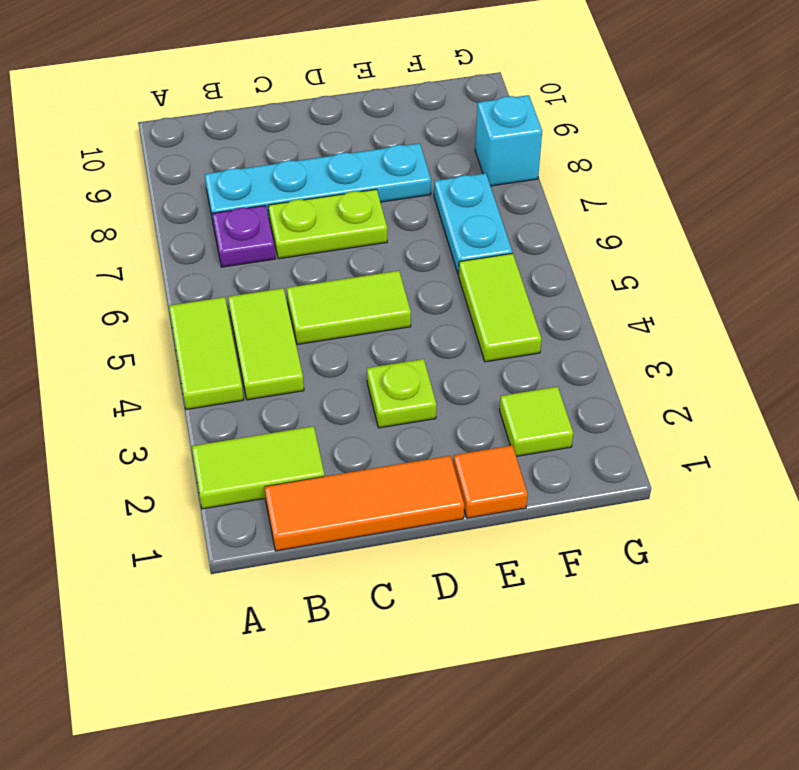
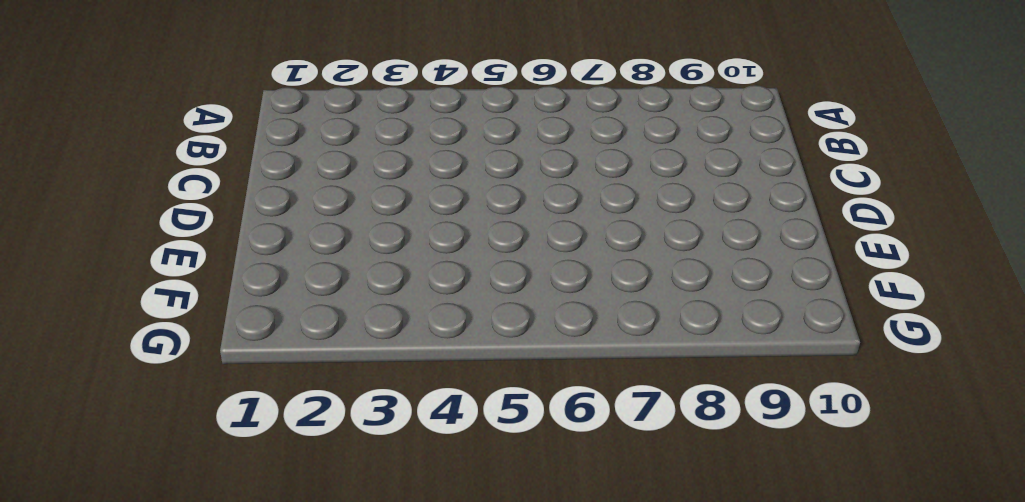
none -> lime 1x2 tile [192,426,325,509]
none -> lime 1x2 tile [169,297,244,410]
none -> orange 1x3 tile [264,456,464,551]

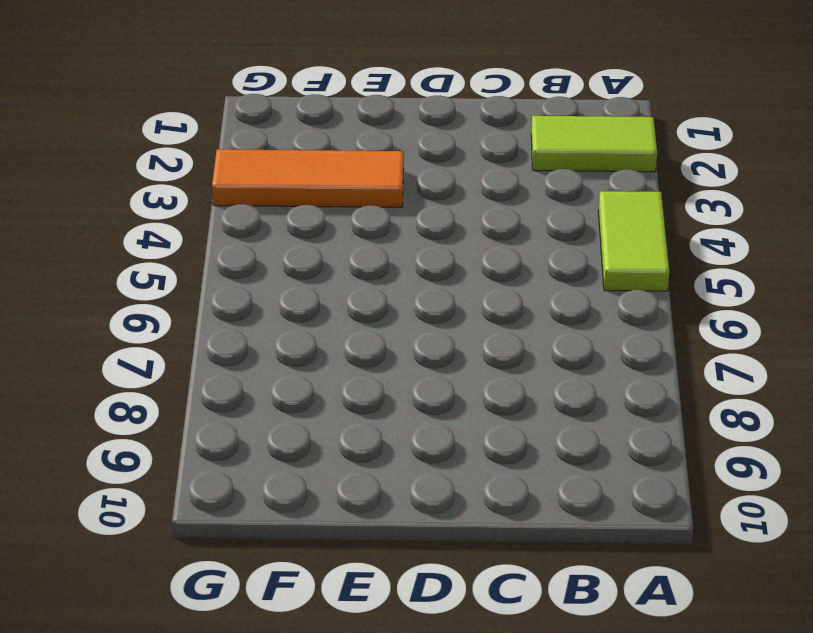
orange 1x3 tile [212,149,404,207] -> orange 1x3 tile moved to [264,456,464,551]
none -> lime 1x2 tile [228,288,304,400]
none -> purple 1x1 plate [212,206,275,267]
none -> cyan 1x4 plate [205,143,431,226]

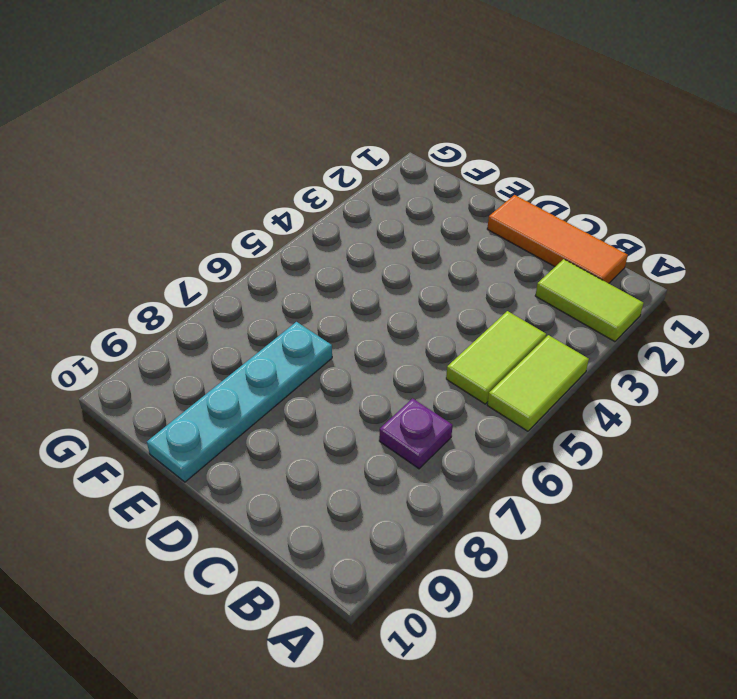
cyan 1x4 plate [147,322,332,482] -> cyan 1x4 plate turned to [205,143,431,226]
none -> lime 1x2 tile [287,271,411,345]
none -> lime 1x2 plate [268,189,387,259]
none -> lime 1x1 plate [367,359,436,428]

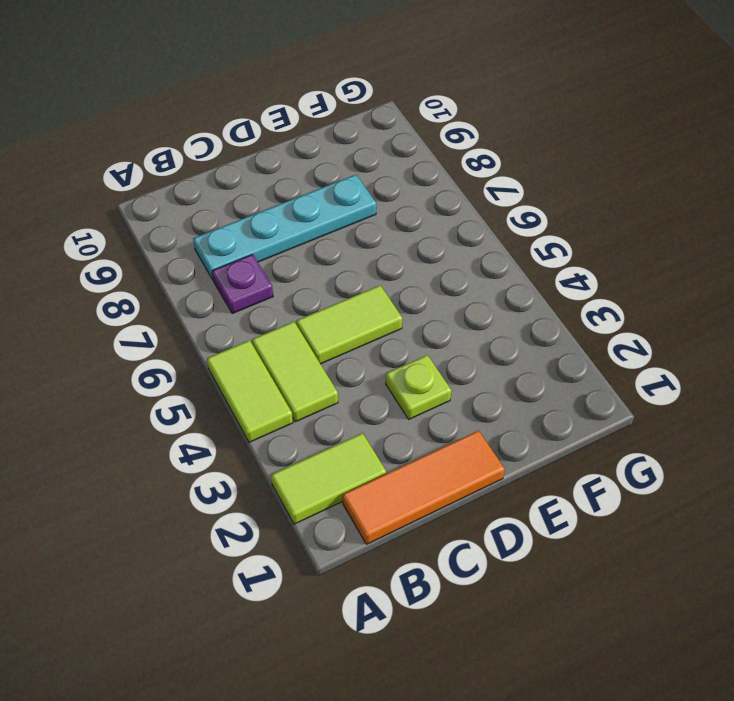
none -> lime 1x2 plate [268,189,387,259]
none -> orange 1x1 tile [453,445,528,518]
none -> lime 1x1 tile [500,387,573,456]

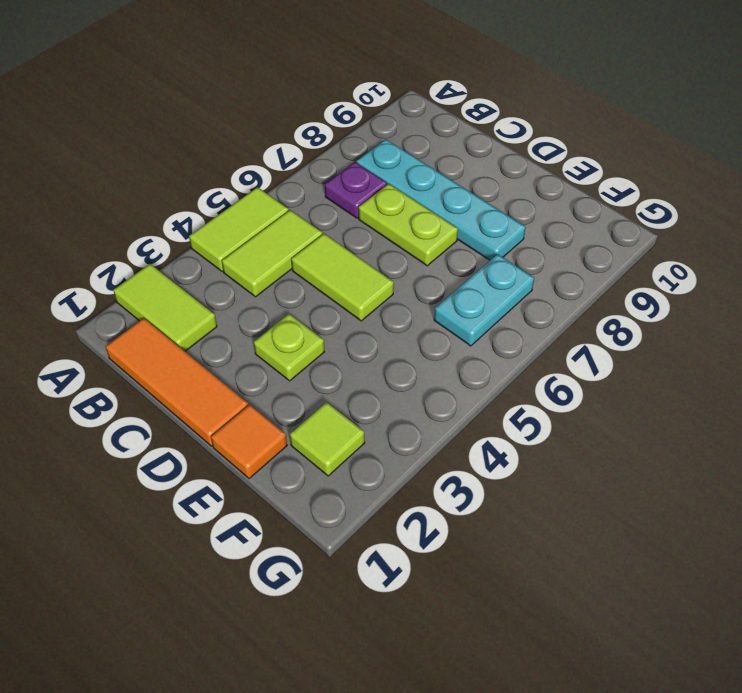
none -> lime 1x2 tile [459,253,542,362]
none -> cyan 1x1 brick [475,95,542,186]

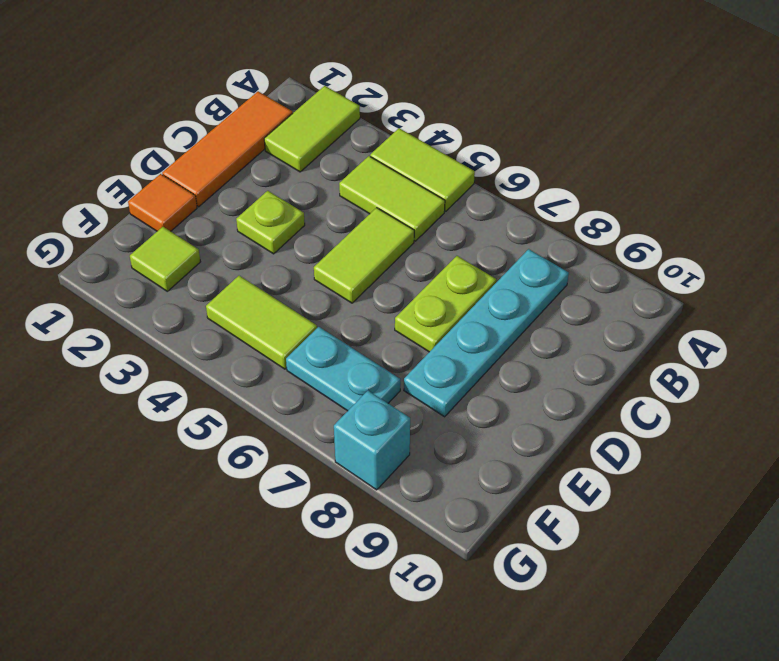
none -> purple 1x1 plate [212,206,275,267]

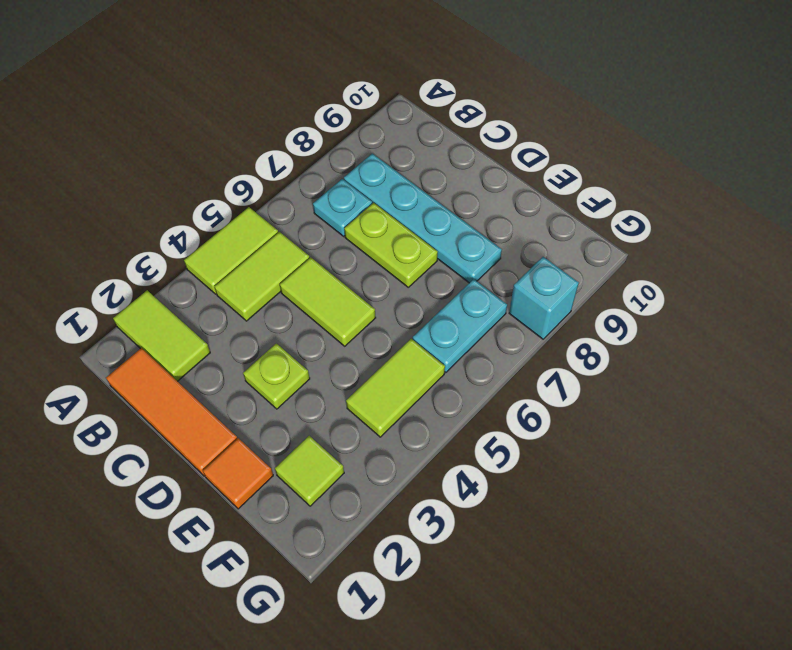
cyan 1x1 plate [313,179,372,236] -> purple 1x1 plate [212,206,275,267]

